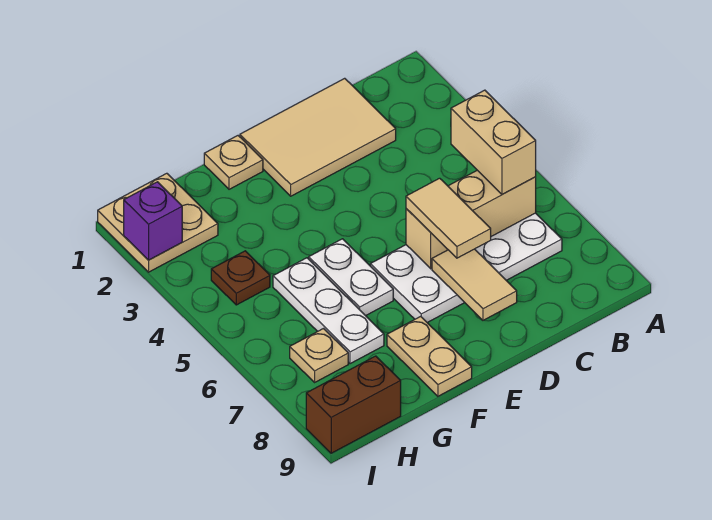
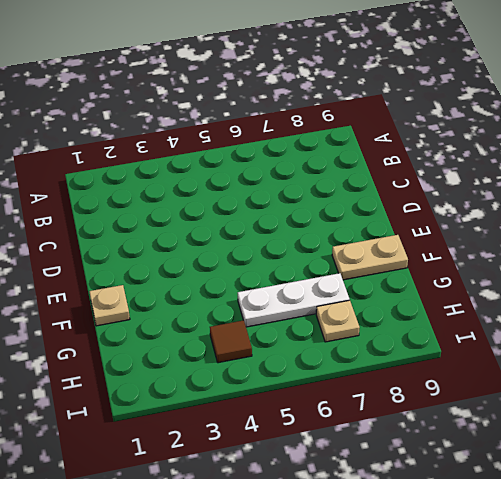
brown 1x1 tile [210,320,252,363] -> brown 1x1 plate [211,251,270,305]
none -> white 2x4 plate [370,213,562,323]
none -> tan 2x3 tile [240,78,396,196]
none -> white 1x2 plate [309,239,393,316]

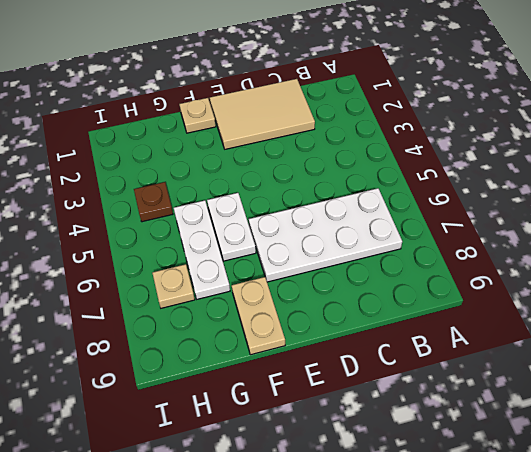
none -> tan 2x2 plate [98,173,218,272]
none -> brown 1x2 brick [306,356,401,453]
none -> tan 1x3 brick [406,170,536,269]

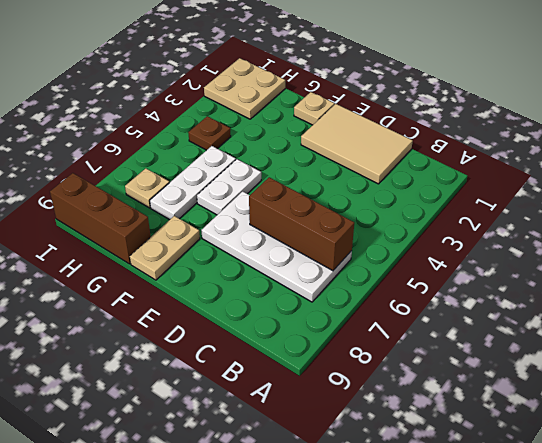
brown 1x3 brick [249,177,354,271] -> tan 1x3 brick [406,170,536,269]
brown 1x3 brick [50,173,151,264] -> brown 1x2 brick [306,356,401,453]
none -> tan 1x2 tile [432,249,517,320]
none -> purple 1x1 brick [124,182,182,260]
none -> tan 1x2 brick [451,90,536,194]

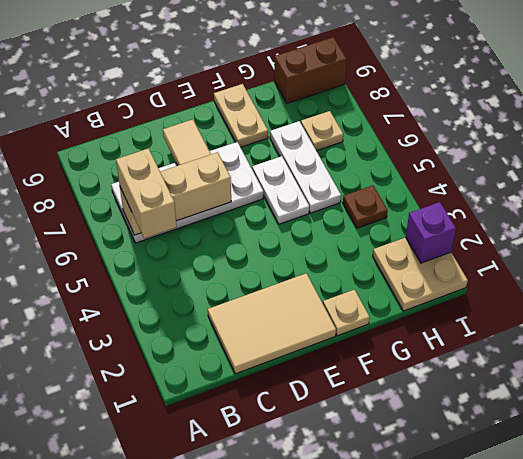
none -> tan 1x2 tile [406,178,491,258]

